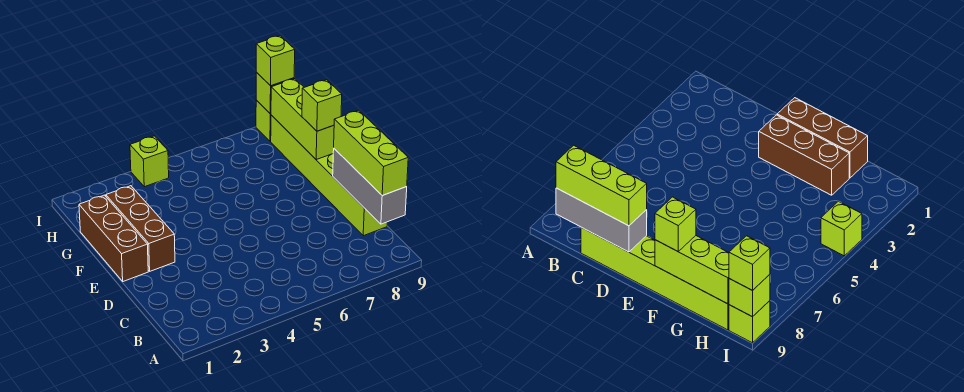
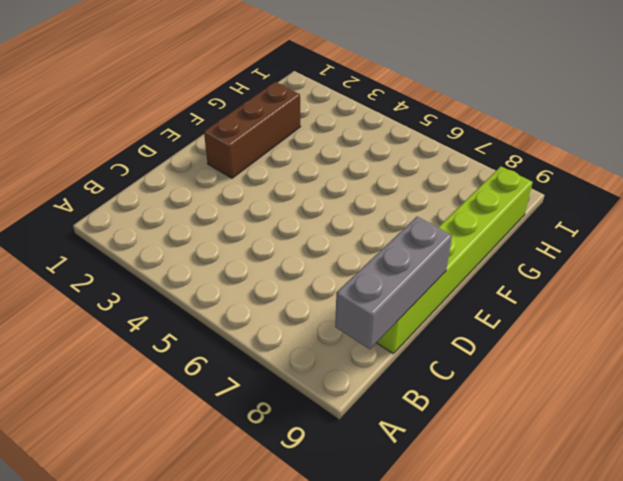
none -> brown 1x3 brick [79,195,148,281]
none -> lime 1x1 brick [130,136,169,187]

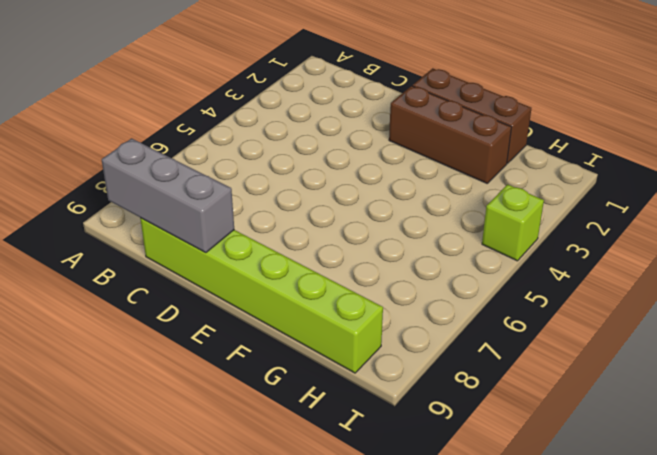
none -> lime 1x1 brick [256,100,271,141]
none -> lime 1x3 brick [271,79,334,160]

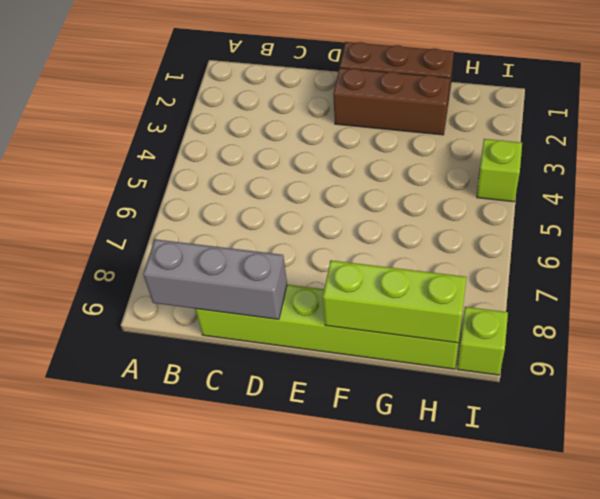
none -> lime 1x1 brick [256,72,294,114]
none -> lime 1x3 brick [334,110,408,195]

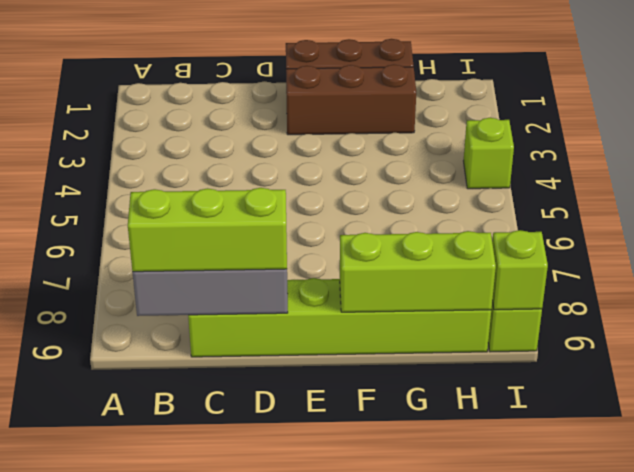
none -> lime 1x1 brick [302,80,342,131]
none -> lime 1x1 brick [256,36,295,86]

